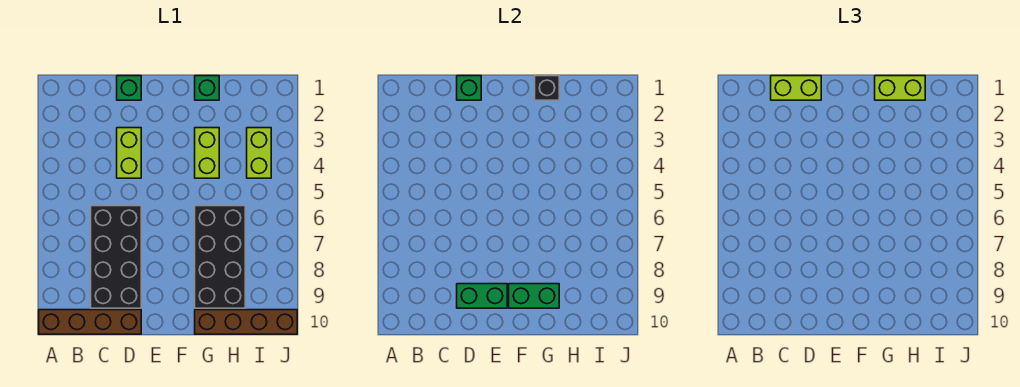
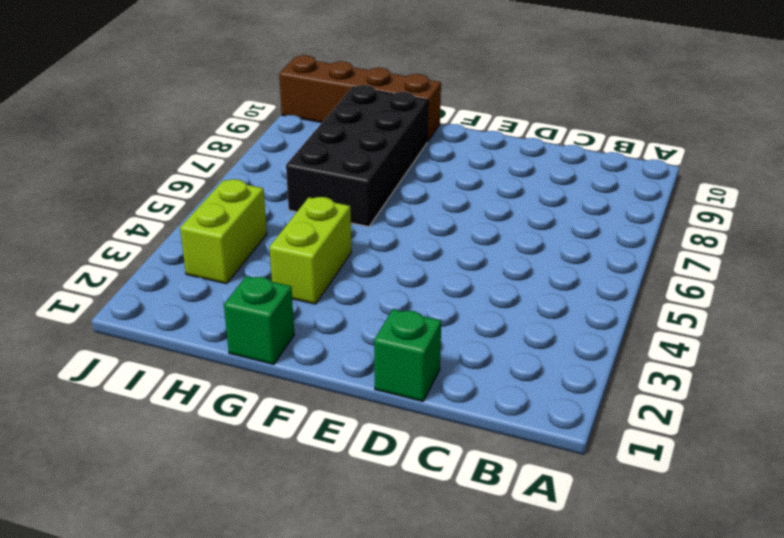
none -> brown 1x4 brick [39,310,141,334]
none -> black 2x4 brick [91,206,141,308]
none -> lime 1x2 brick [117,128,141,178]

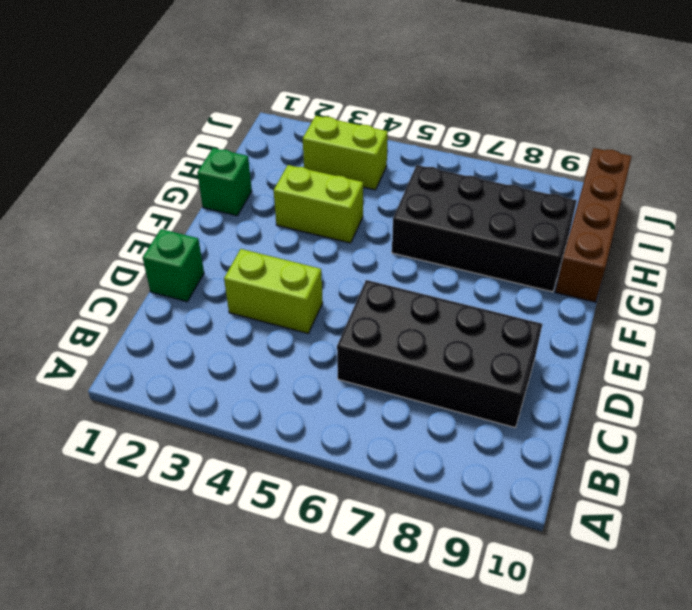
none -> brown 1x4 brick [39,310,141,334]
none -> green 1x1 brick [457,76,481,100]
none -> green 1x2 brick [457,284,507,308]

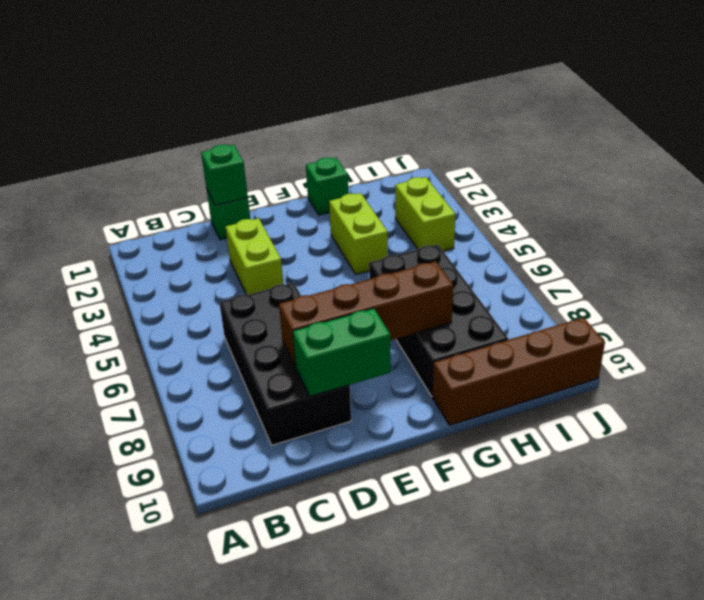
brown 1x4 brick [279,261,453,367] -> brown 1x4 brick moved to [39,310,141,334]
none -> green 1x2 brick [509,284,559,308]
none -> black 1x1 brick [535,76,559,100]
none -> lime 1x2 brick [771,76,821,100]

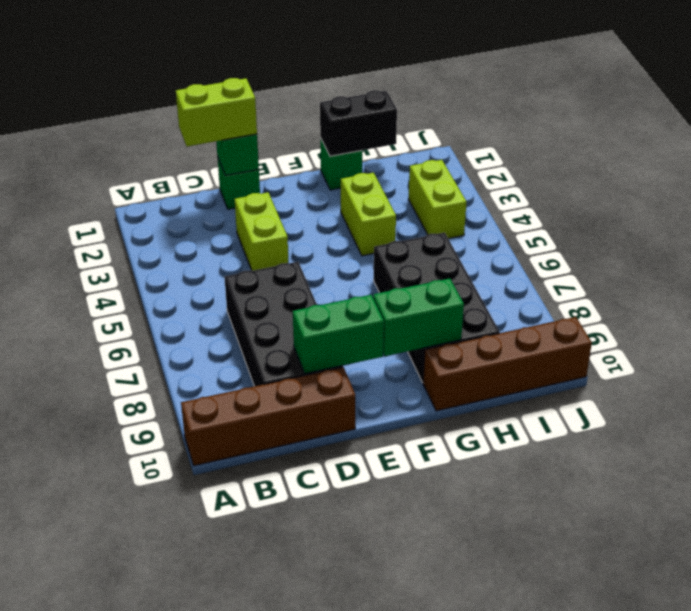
black 1x2 brick [320,90,397,156] -> black 1x1 brick [535,76,559,100]
none -> lime 1x2 brick [875,76,925,100]

